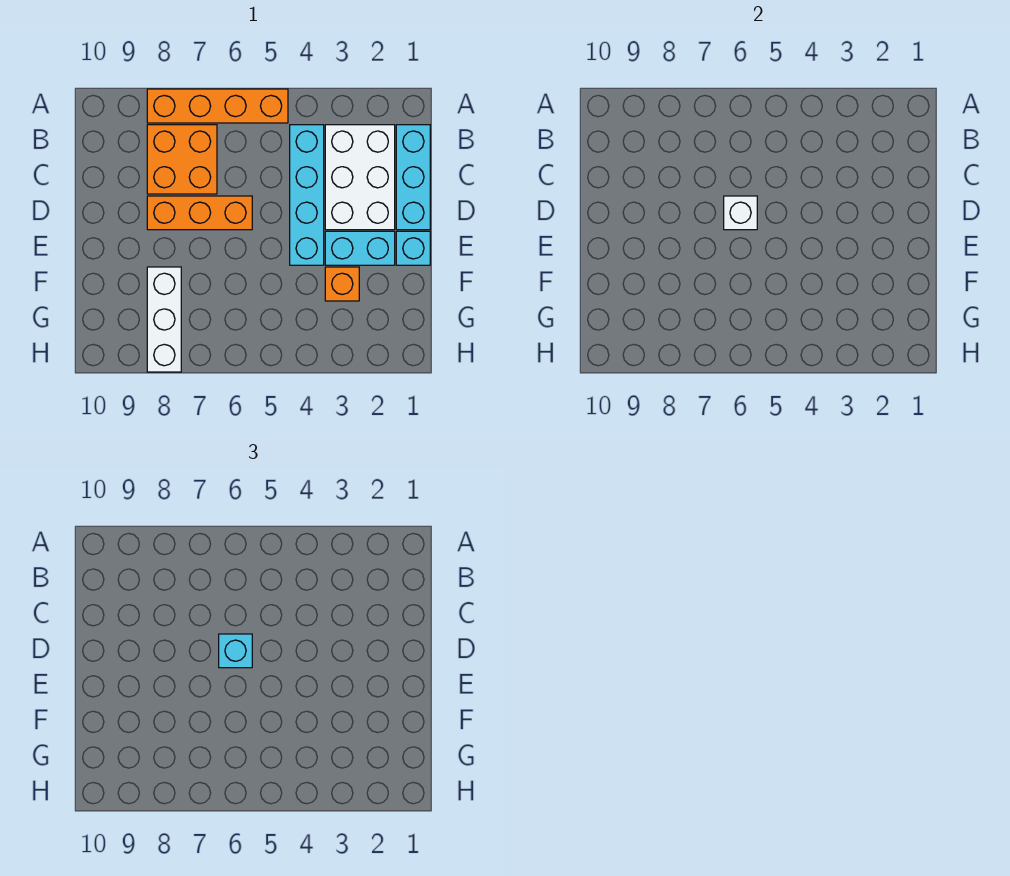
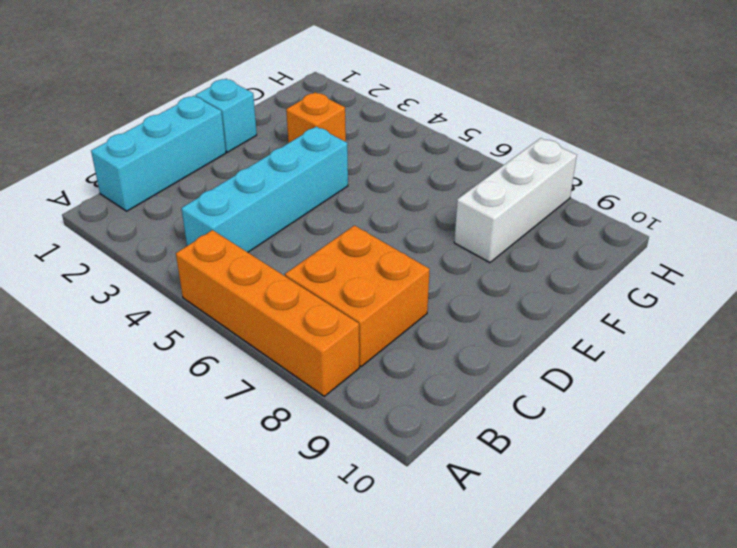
none -> white 2x3 brick [325,125,395,230]
none -> orange 1x3 brick [147,196,252,230]
none -> cyan 1x2 brick [325,231,395,265]

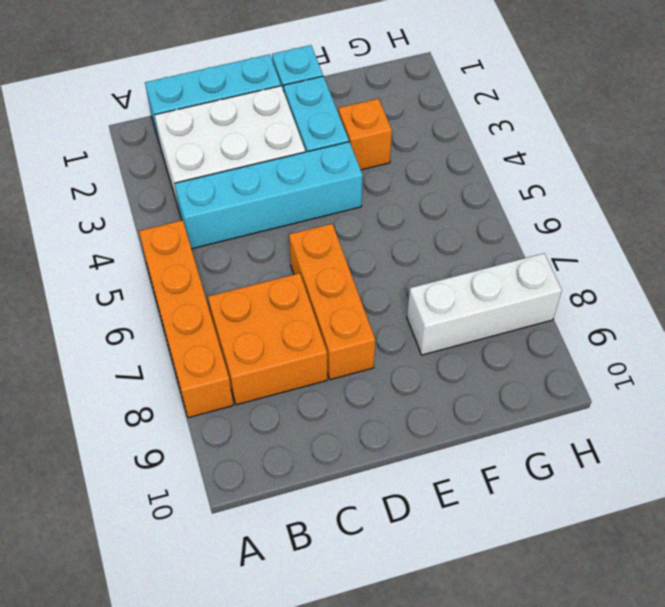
none -> white 1x1 brick [724,196,757,230]
none -> cyan 1x1 brick [219,634,252,668]

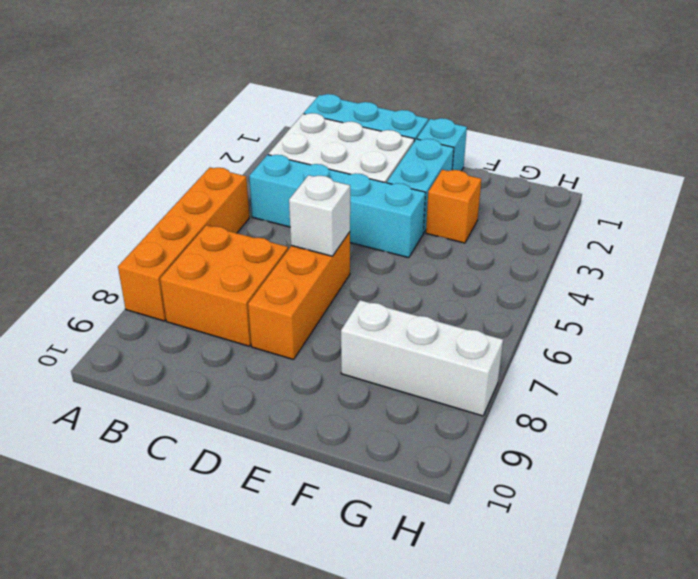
none -> cyan 1x1 brick [219,634,252,668]

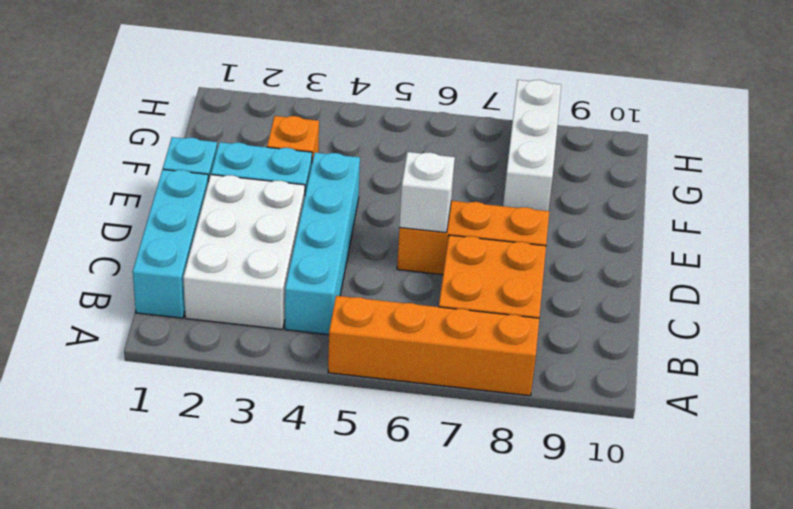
none -> cyan 1x1 brick [219,634,252,668]

